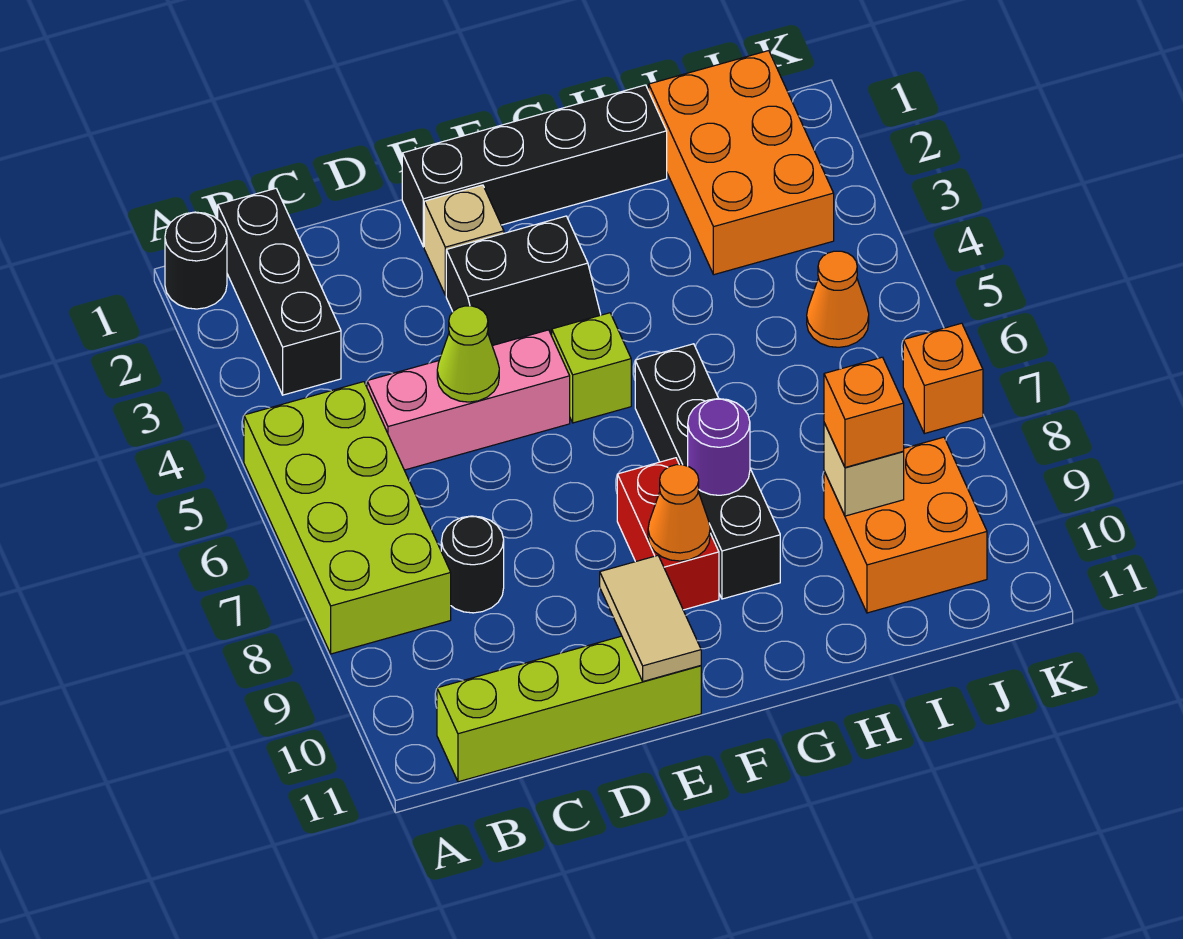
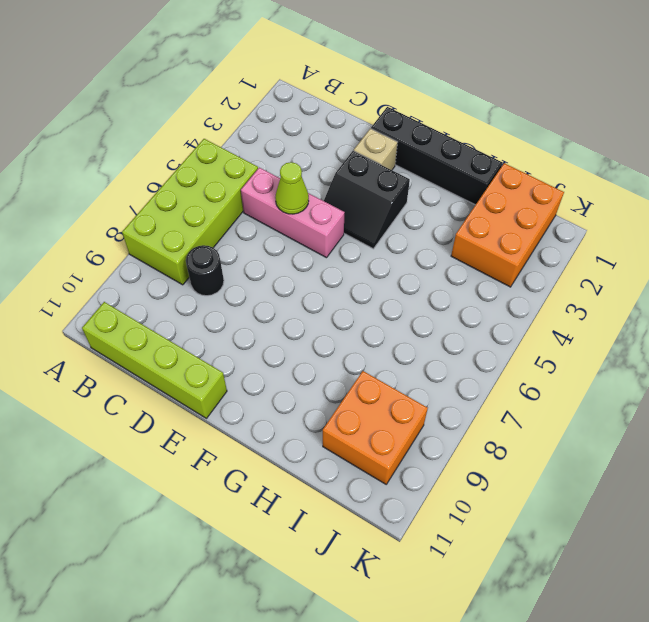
none -> black 1x1 round brick [165,212,227,309]
none -> black 1x3 brick [218,188,341,395]
none -> lime 1x1 brick [552,313,631,423]

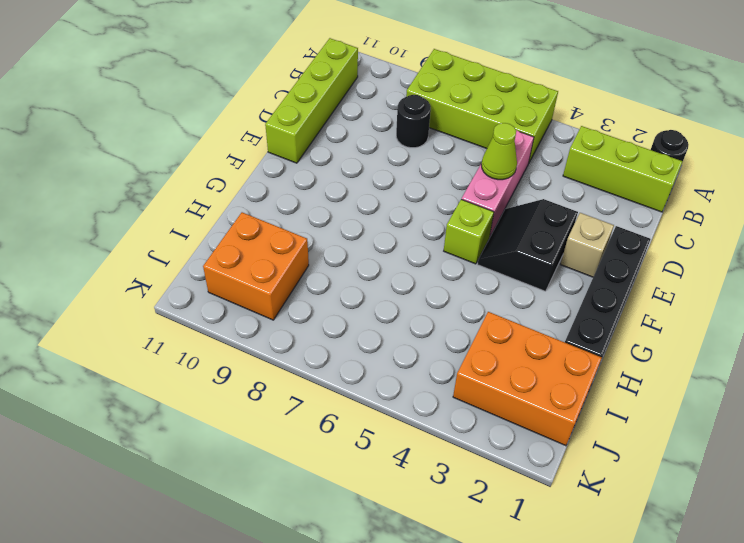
lime 1x3 brick [563,126,683,212] -> black 1x3 brick [218,188,341,395]
none -> red 1x2 brick [617,458,719,610]
none -> black 1x4 brick [635,344,780,599]
none -> orange 1x1 cone [807,251,869,347]

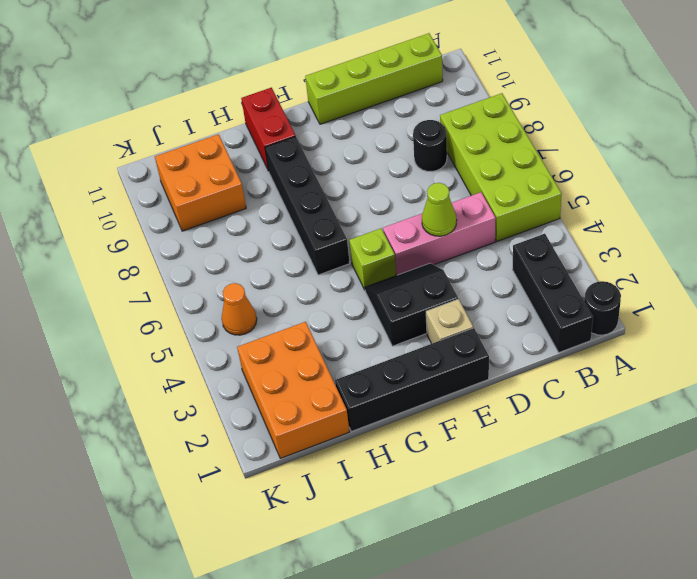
red 1x2 brick [241,88,295,171] -> red 1x2 brick moved to [617,458,719,610]
none -> orange 1x1 brick [903,323,983,434]
none -> tan 1x2 tile [600,556,701,681]
none -> orange 1x1 cone [648,465,710,561]

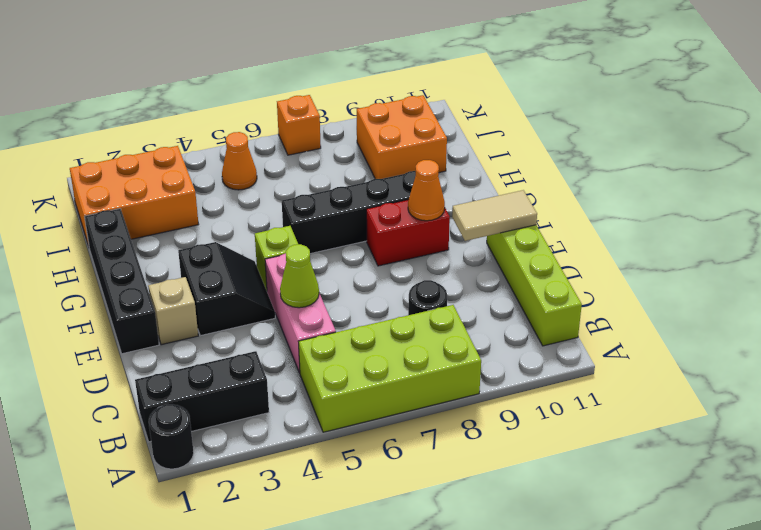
none -> purple 1x1 round brick [688,399,750,495]
none -> tan 1x1 brick [824,423,904,516]
none -> orange 1x1 brick [824,357,904,467]

